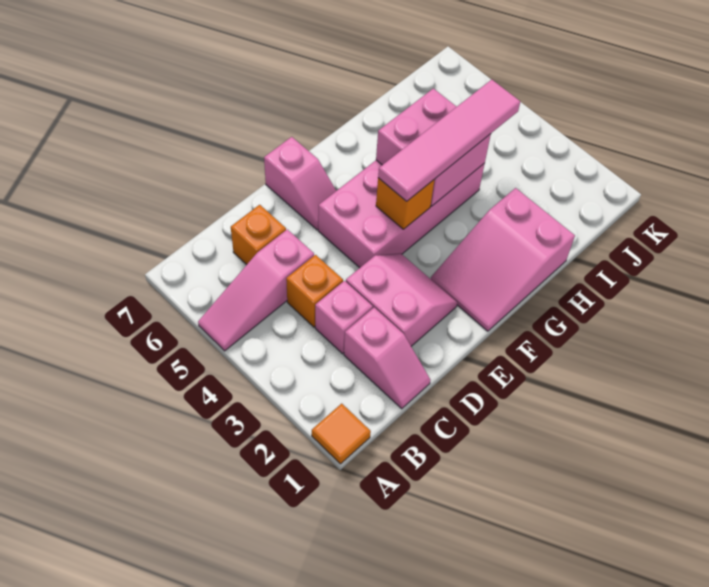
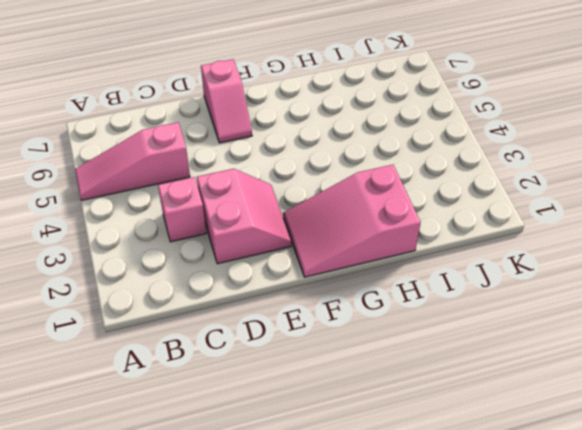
none -> orange 1x1 tile [312,404,371,464]
none -> pink 1x2 slope [344,308,430,409]
none -> orange 1x1 brick [286,255,343,327]

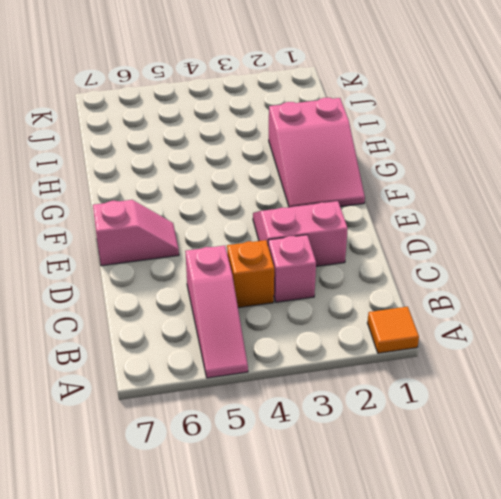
none -> pink 1x2 slope [344,308,430,409]
none -> orange 1x1 brick [231,205,286,265]
none -> pink 2x4 brick [318,160,485,268]

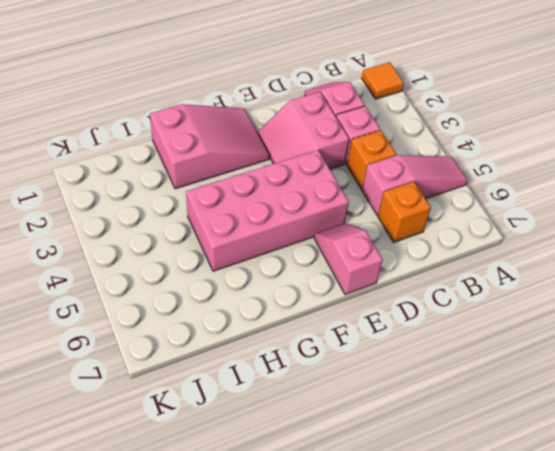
none -> orange 1x1 brick [376,178,434,229]
none -> pink 2x2 brick [376,88,491,206]
none -> pink 1x4 tile [378,80,520,201]

